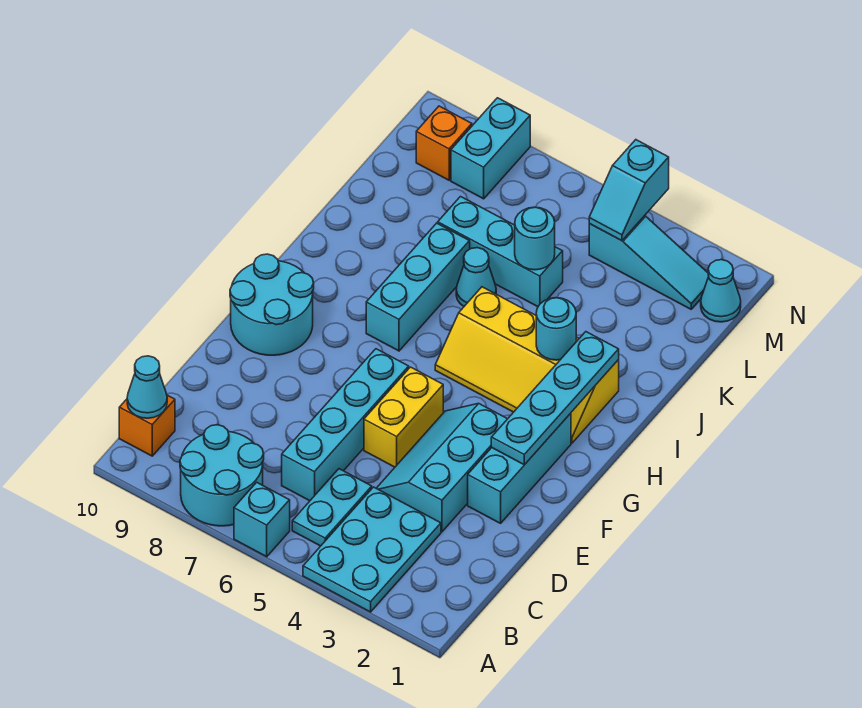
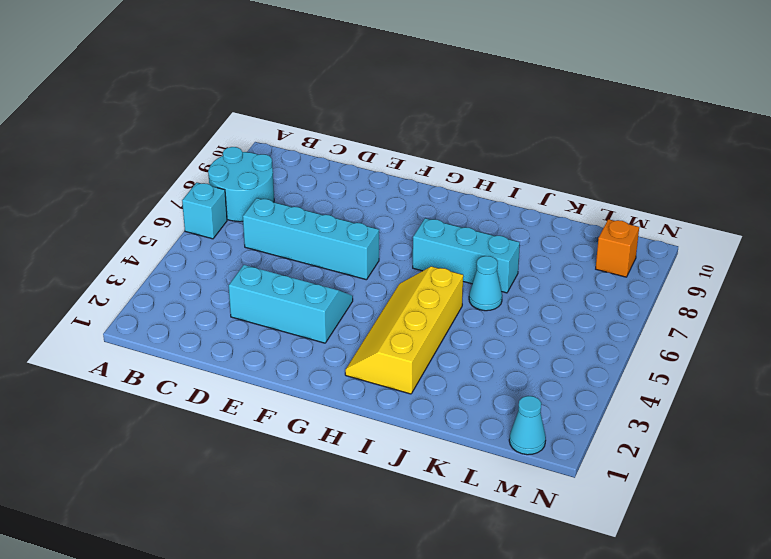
none -> cyan 2x3 plate [303,487,441,612]
none -> cyan 1x2 plate [292,469,372,546]
none -> orange 1x1 brick [119,395,175,456]

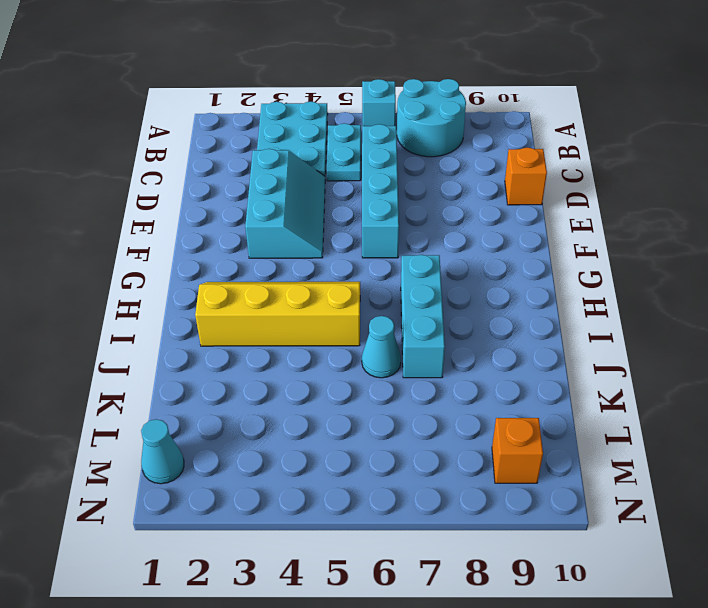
orange 1x1 brick [505,148,547,205] -> orange 1x1 brick moved to [119,395,175,456]
none -> cyan 1x3 brick [468,413,571,523]
none -> yellow 1x2 brick [364,367,443,467]
none -> cyan 2x2 round brick [230,254,314,355]

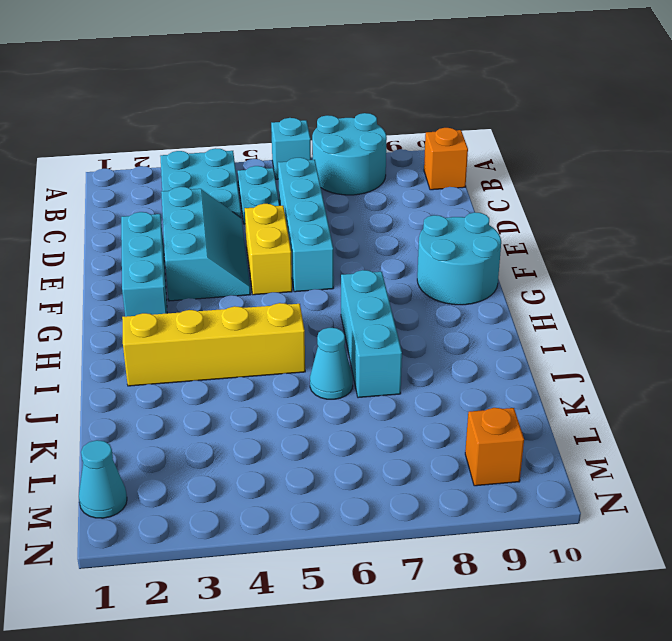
none -> cyan 1x3 brick [438,197,563,307]
none -> cyan 1x3 slope [589,216,709,309]
none -> cyan 1x2 brick [451,98,530,199]

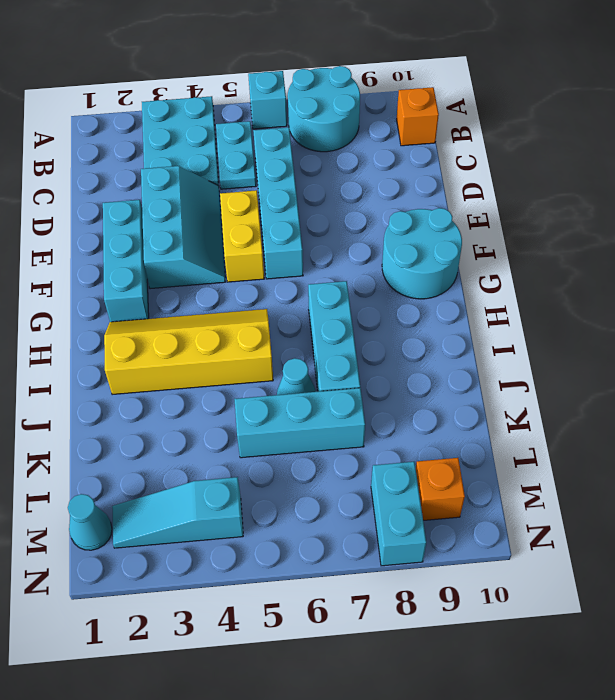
none -> cyan 1x1 cone [127,356,167,418]
none -> cyan 1x4 plate [491,332,619,465]
none -> cyan 1x1 round brick [536,298,576,360]

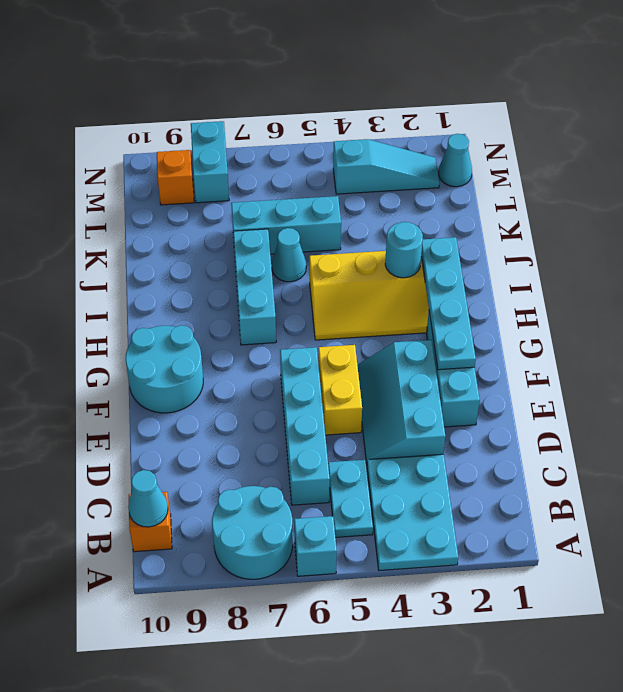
none -> cyan 1x1 round brick [515,207,555,270]
none -> cyan 1x2 slope [589,140,669,241]

